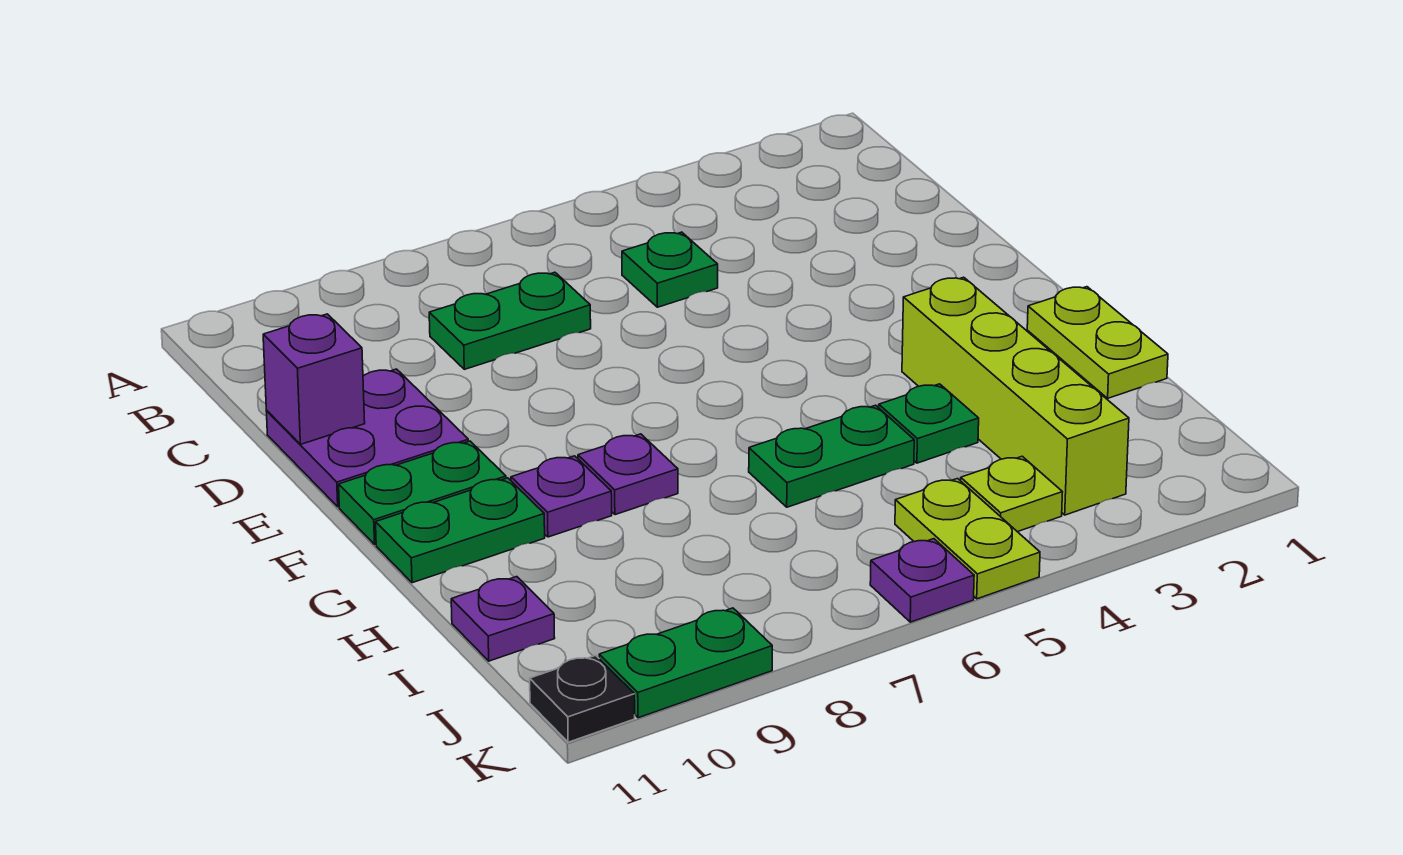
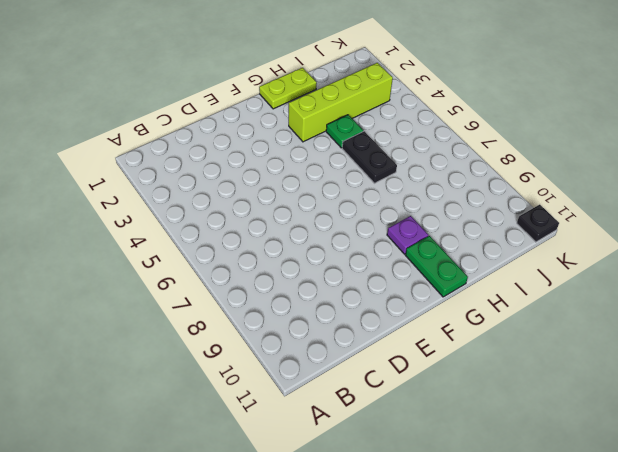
black 1x2 plate [342,131,397,183] -> green 1x2 plate [749,405,914,507]
none -> green 1x1 plate [622,232,718,307]
none -> green 1x2 plate [429,272,591,369]
none -> purple 2x2 plate [266,369,468,507]

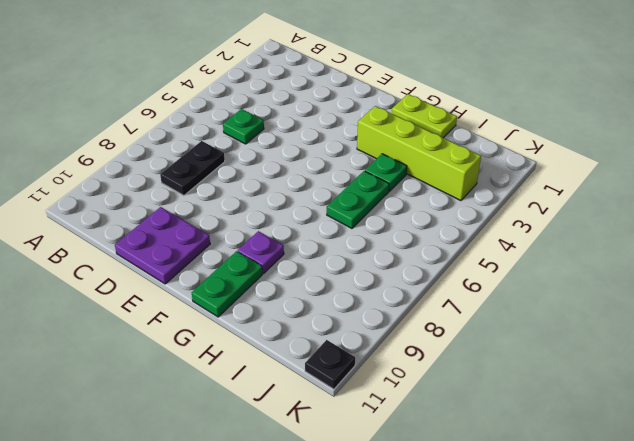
black 1x2 plate [160,141,225,196] -> green 1x2 plate [429,272,591,369]
none -> green 1x2 plate [339,441,506,544]
none -> purple 1x1 plate [578,434,678,515]
none -> purple 1x1 plate [451,577,555,661]

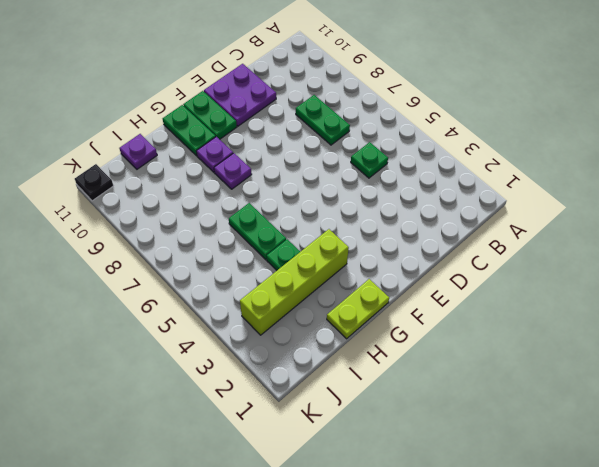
none -> lime 1x1 plate [961,456,1062,532]
none -> lime 1x2 plate [895,479,1040,599]
none -> purple 1x1 plate [870,539,974,622]

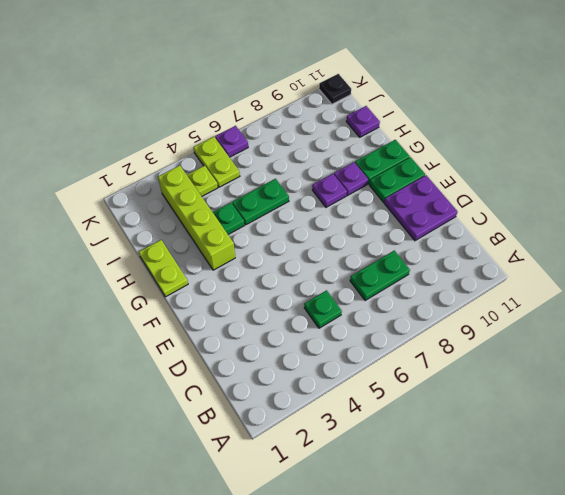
none -> green 1x2 plate [599,608,772,718]
none -> purple 1x1 brick [263,314,365,444]

